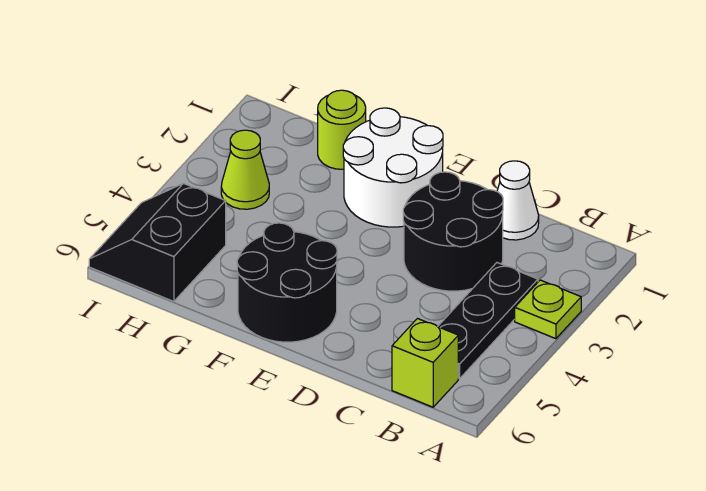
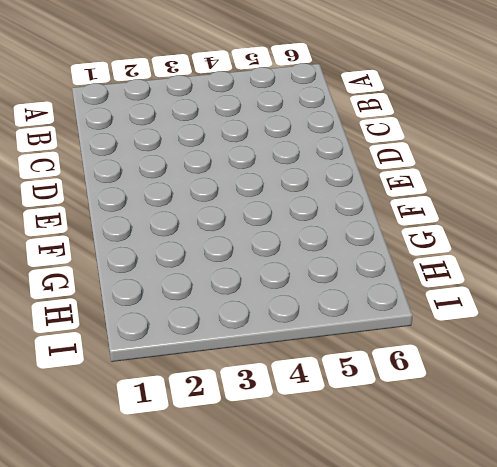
none -> lime 1x1 plate [515,280,581,339]
none -> black 1x3 plate [438,263,538,378]

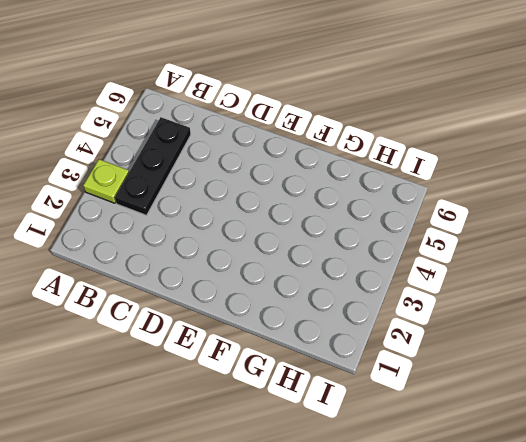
none -> lime 1x1 brick [392,319,458,407]
none -> white 1x1 cone [497,161,539,240]

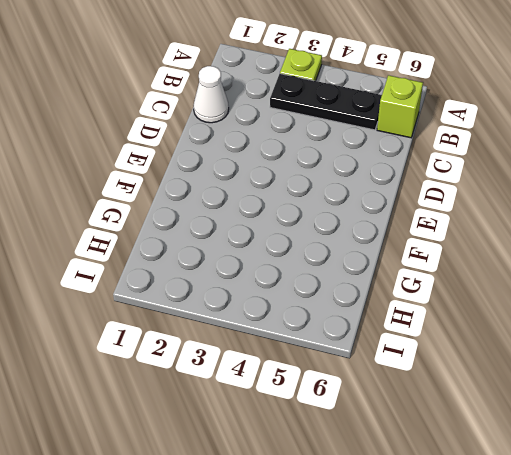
none -> black 2x2 round brick [403,172,503,291]
none -> white 2x2 round brick [343,108,443,227]

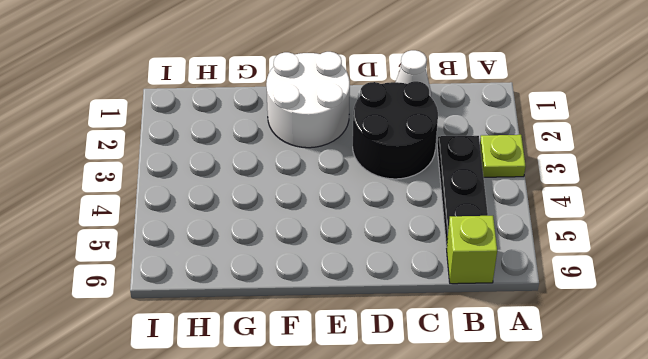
none -> black 2x2 round brick [237,223,337,342]
none -> lime 1x1 round brick [318,90,366,169]

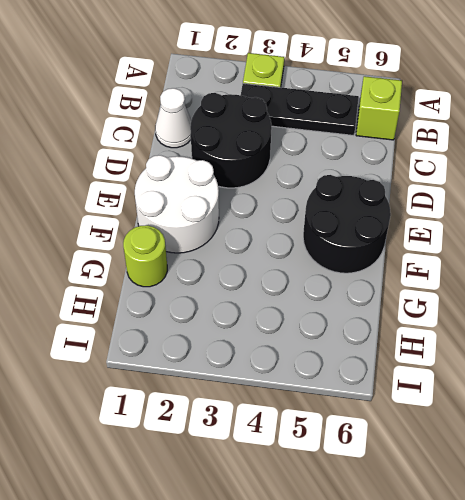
none -> lime 1x1 cone [221,130,269,209]
none -> black 2x2 slope [89,183,226,302]

